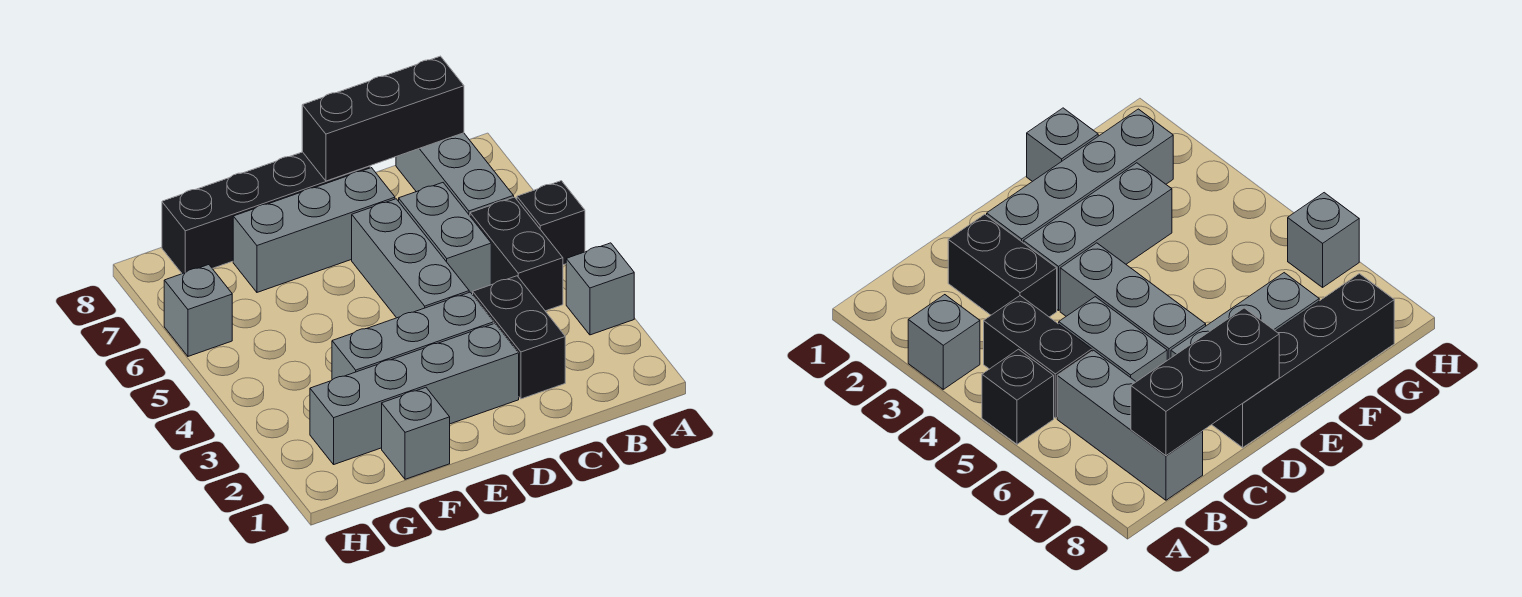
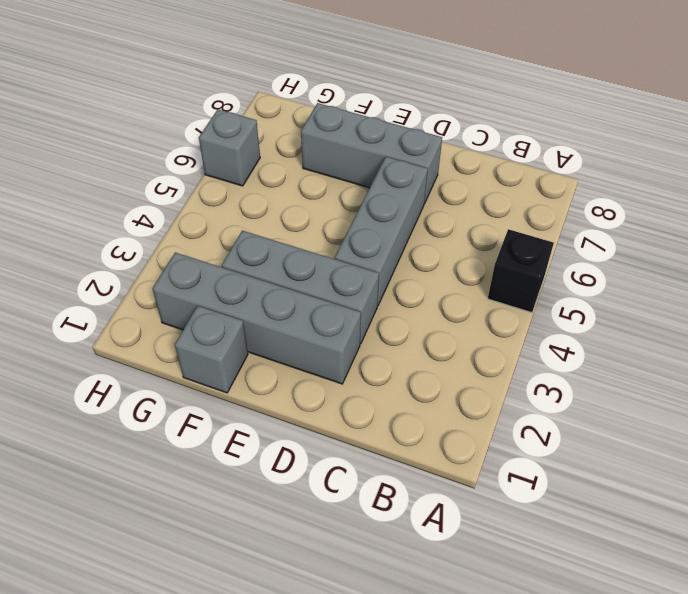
none -> grey 1x1 brick [566,243,634,335]
none -> black 1x2 brick [470,197,563,311]
none -> grey 1x3 brick [396,133,514,216]

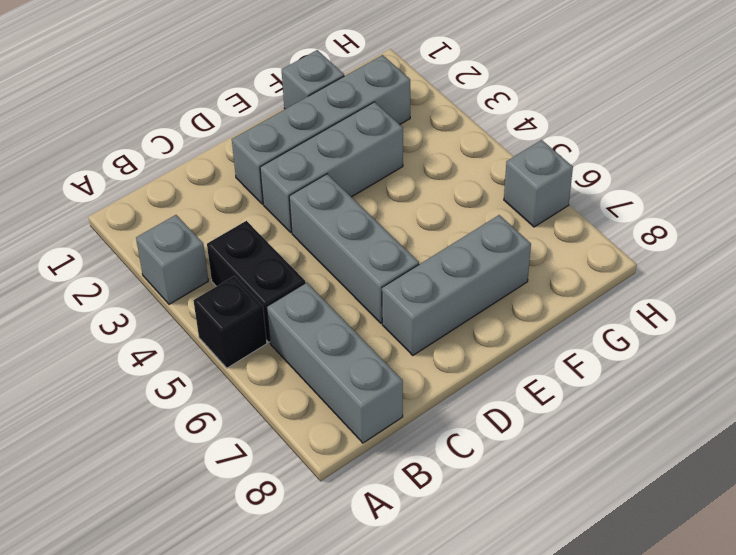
none -> black 1x2 brick [473,276,565,399]
none -> grey 1x2 brick [399,183,491,295]
none -> black 1x4 brick [162,152,370,274]

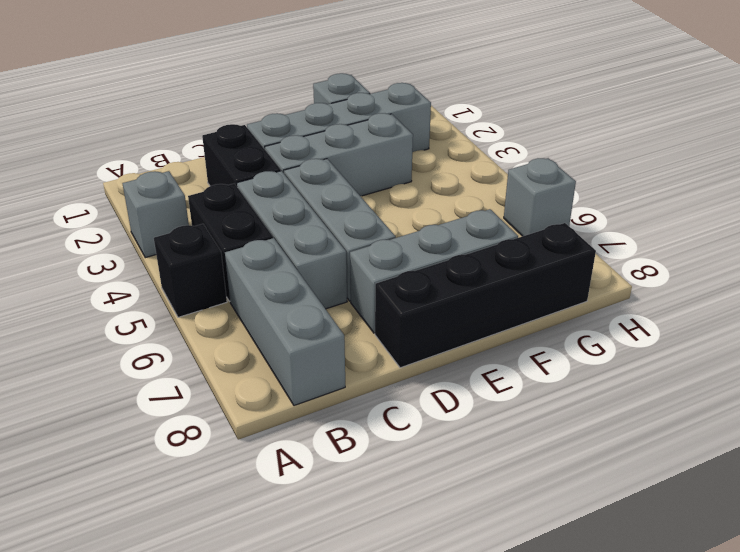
grey 1x3 brick [237,171,347,309] -> grey 1x2 brick [399,183,491,295]
none -> black 1x3 brick [302,56,464,181]

